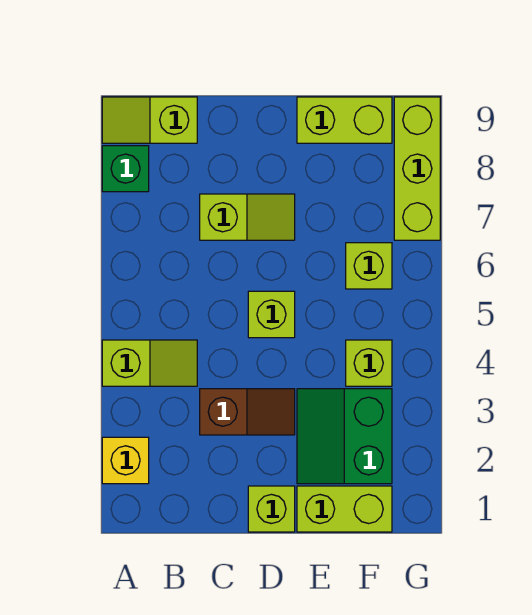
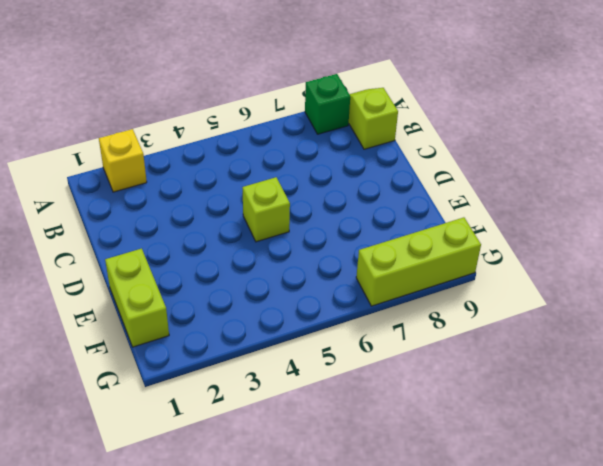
none -> lime 1x2 slope [102,340,197,386]
none -> brown 1x2 slope [200,389,295,435]
none -> lime 1x2 slope [200,194,295,240]

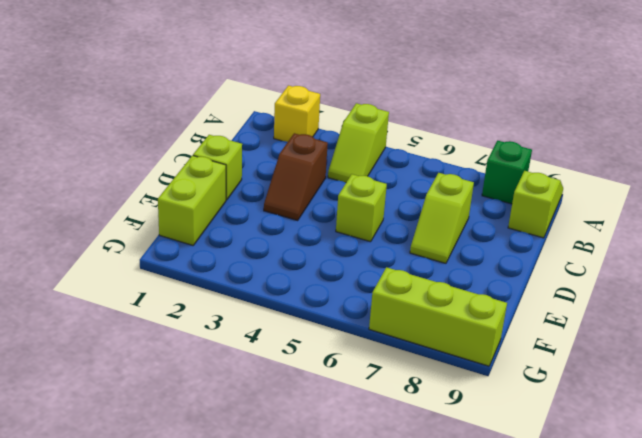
none -> green 2x2 slope [297,389,392,484]
none -> lime 1x2 brick [297,97,392,143]
none -> lime 1x1 brick [346,340,392,386]

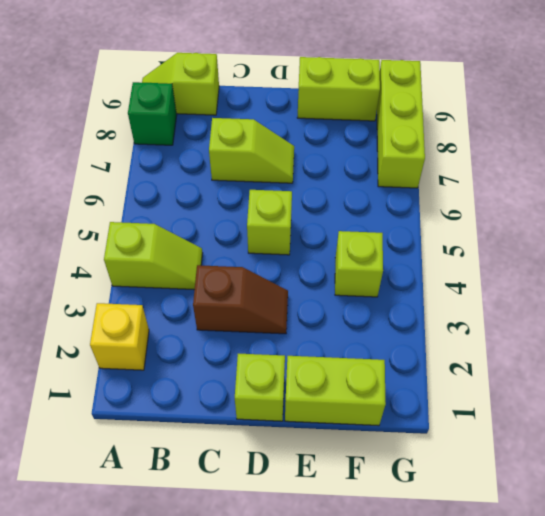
none -> green 2x2 slope [297,389,392,484]
none -> lime 1x1 brick [346,243,392,289]

